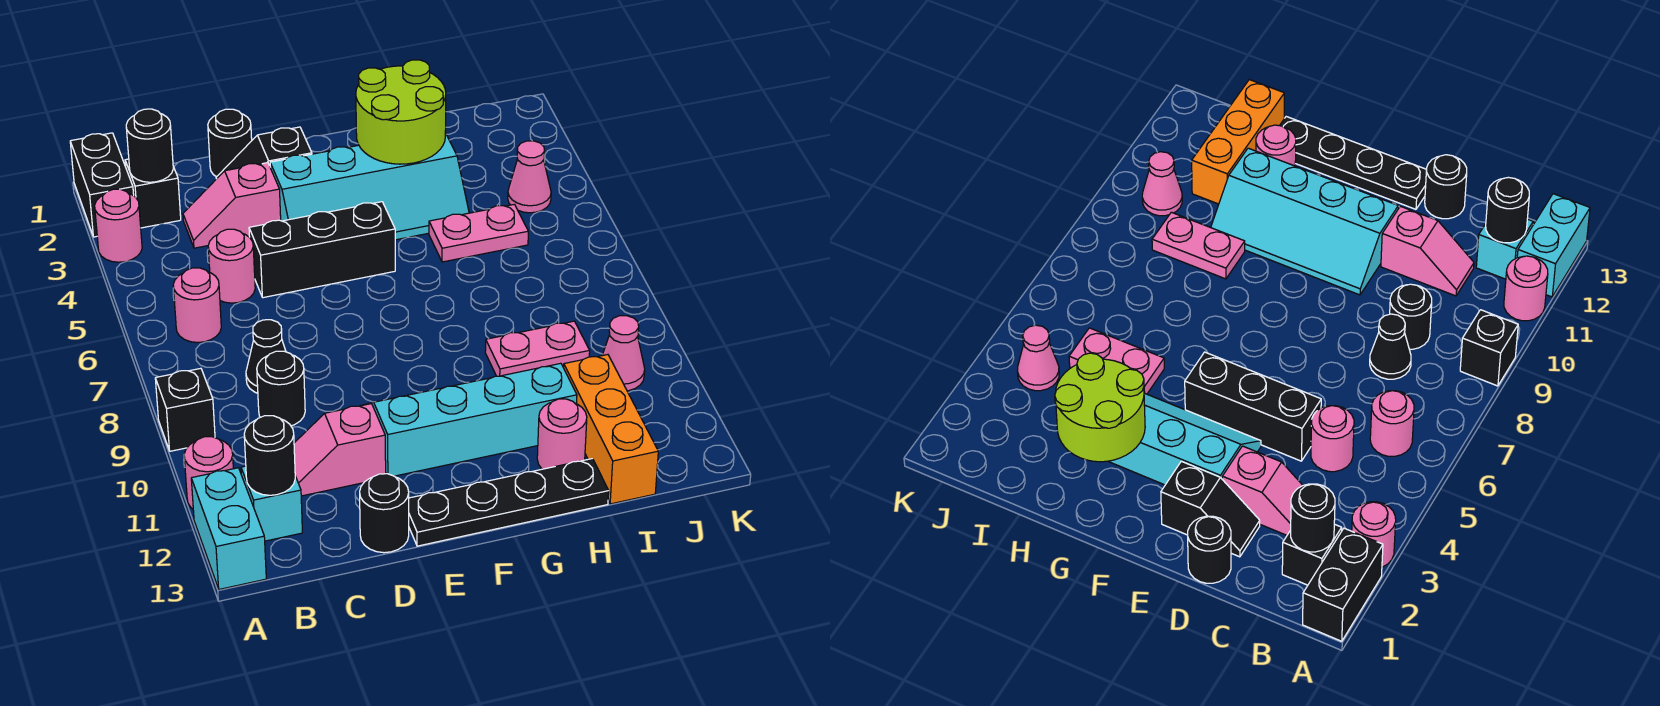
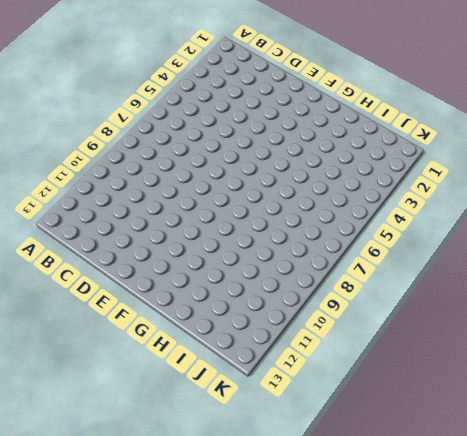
none -> black 1x2 brick [70,133,134,237]
none -> pink 1x1 round brick [95,189,142,262]
none -> black 1x1 brick [155,368,215,451]

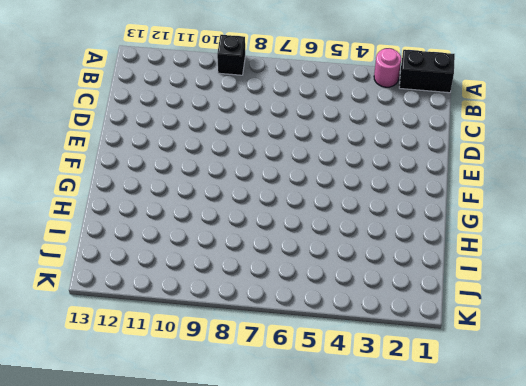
none -> pink 1x1 round brick [184,437,233,509]
none -> cyan 1x2 brick [191,468,266,589]
none -> black 1x1 brick [125,159,181,228]

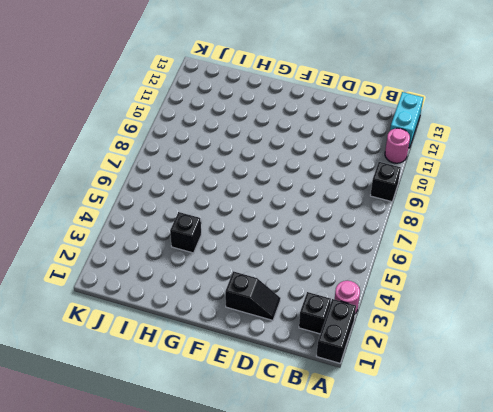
black 1x1 brick [170,212,201,253] -> cyan 2x4 slope [270,133,469,240]
none -> pink 1x1 round brick [173,268,221,343]
none -> cyan 1x1 brick [241,466,302,541]
none -> pink 1x2 slope [183,163,281,248]

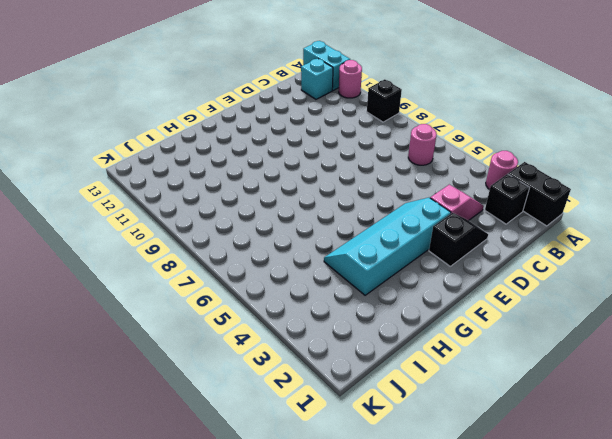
none -> pink 1x1 round brick [208,229,255,303]
none -> black 1x1 cone [246,320,286,393]
none -> black 1x1 round brick [257,351,305,426]

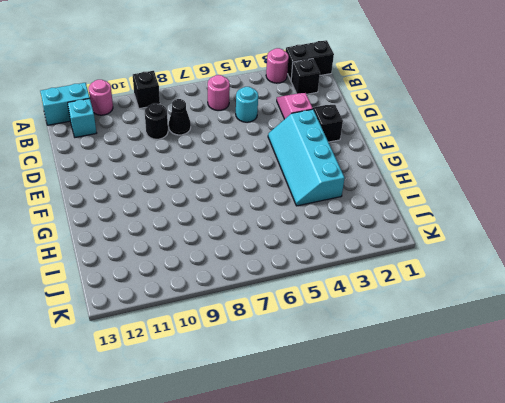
cyan 1x1 round brick [236,87,258,122] -> pink 1x1 round brick [208,229,255,303]
none -> pink 1x2 slope [294,404,386,496]
none -> black 1x1 round brick [208,109,252,177]
none -> black 1x3 brick [249,202,395,298]

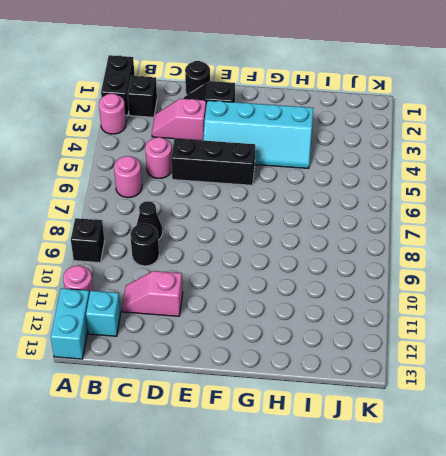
none -> black 1x1 round brick [360,474,409,553]
none -> cyan 2x4 slope [361,363,577,476]
none -> black 1x4 plate [409,459,609,546]

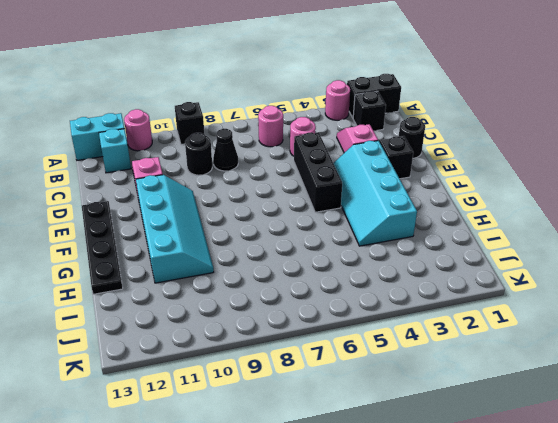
none -> black 1x1 round brick [360,474,409,553]
none -> pink 1x2 plate [429,204,528,262]
none -> pink 1x2 plate [485,321,590,376]

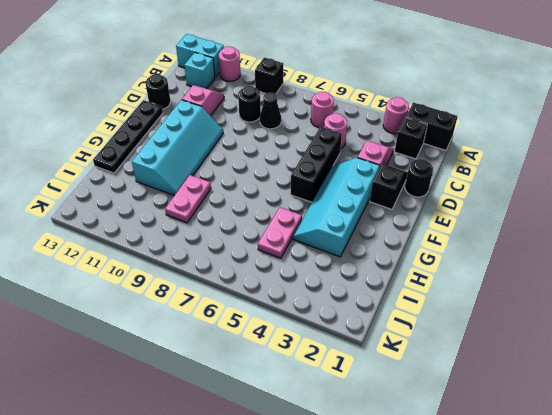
none -> pink 1x1 round brick [537,399,587,469]
none -> orange 1x3 brick [564,355,658,504]
none -> pink 1x1 cone [508,141,551,213]

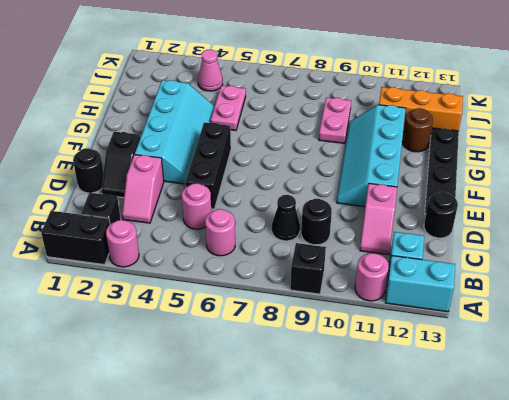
brown 1x1 round brick [402,108,433,152] -> pink 1x1 round brick [537,399,587,469]
none -> pink 1x1 cone [602,316,645,391]
none -> black 1x1 round brick [126,109,173,182]
none -> black 1x1 round brick [244,416,295,495]

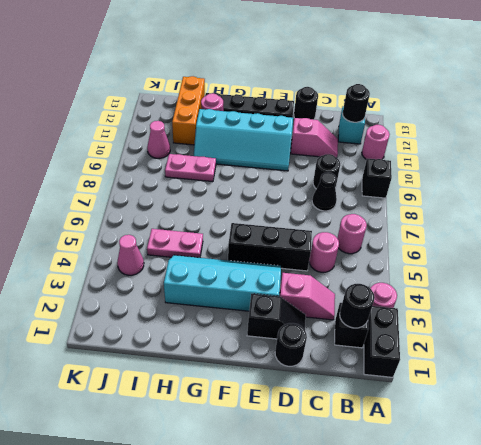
none -> cyan 1x2 brick [191,468,266,589]
none -> lime 2x2 round brick [356,60,446,164]

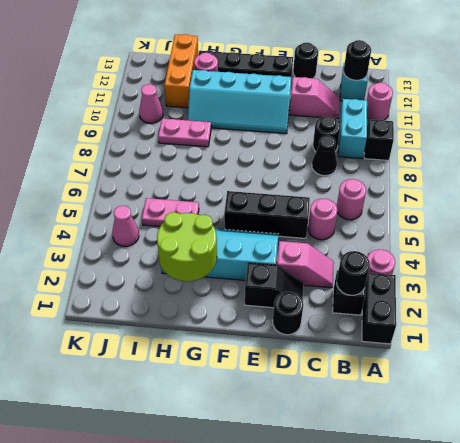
cyan 1x2 brick [338,99,367,159] -> cyan 1x2 brick moved to [191,468,266,589]

